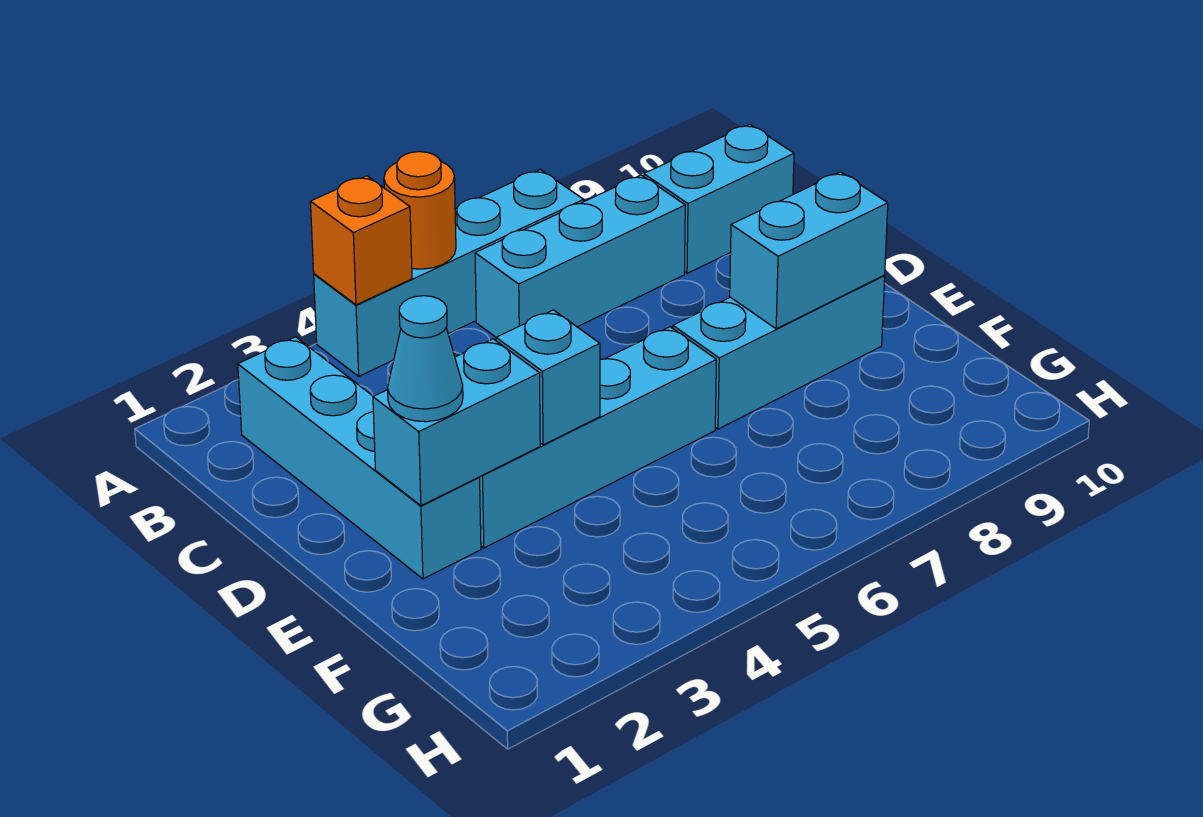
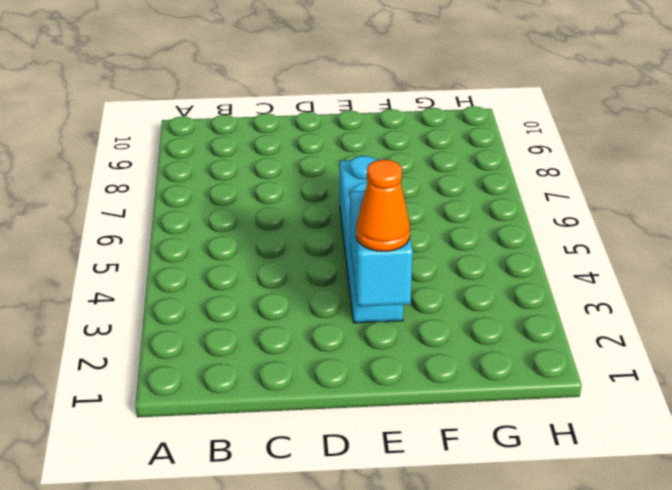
orange 1x1 cone [356,160,410,251] -> cyan 1x1 cone [388,296,463,422]
none -> cyan 1x4 brick [314,170,584,376]
none -> cyan 1x4 brick [238,337,481,579]
none -> cyan 1x3 brick [475,175,685,337]

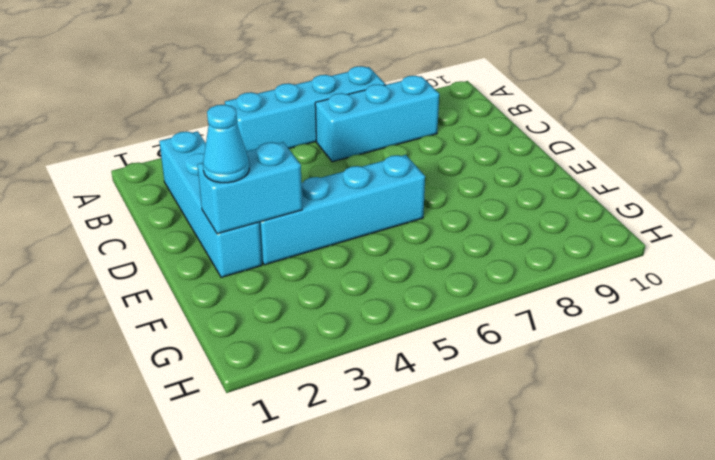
none -> cyan 1x2 brick [644,124,794,273]
none -> cyan 1x3 brick [673,276,885,429]
none -> orange 1x1 brick [310,176,412,305]

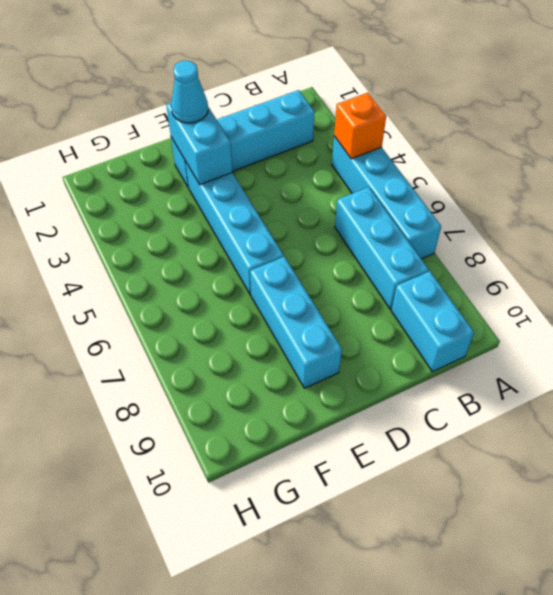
none -> orange 1x1 round brick [384,152,456,269]
none -> cyan 1x1 brick [496,310,600,445]
none -> cyan 1x2 brick [730,172,888,329]

